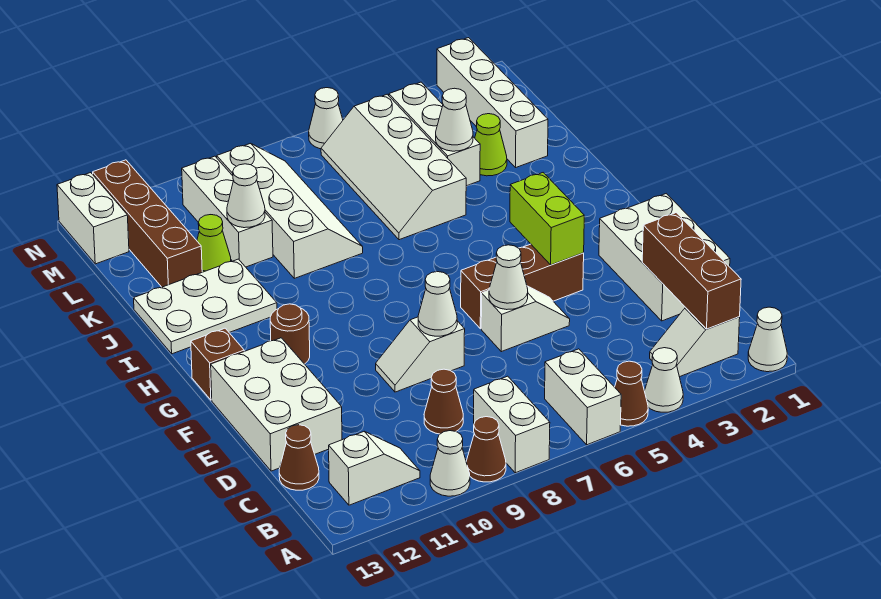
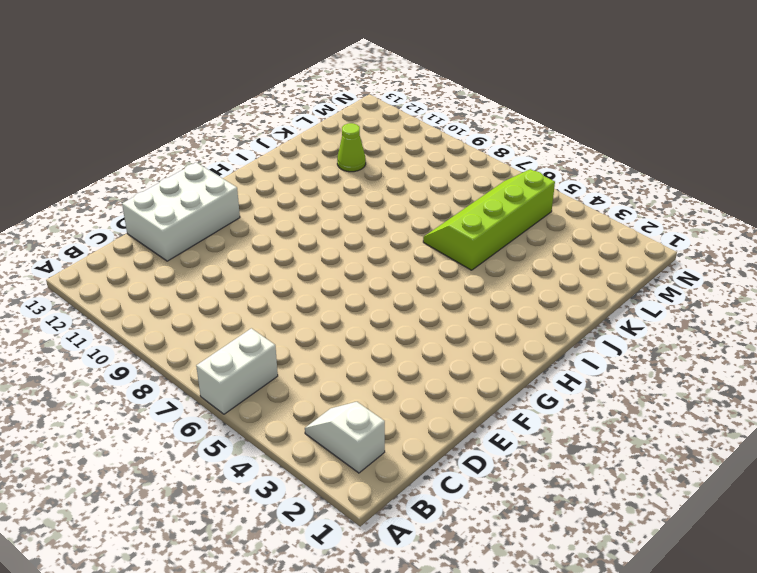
lime 2x4 slope [423,169,555,270] -> white 2x4 slope [321,94,466,240]
none -> white 1x1 cone [748,307,787,372]
none -> white 1x1 cone [645,348,683,412]
none -> brown 1x1 cone [615,361,648,426]
none -> white 1x2 brick [474,376,550,473]

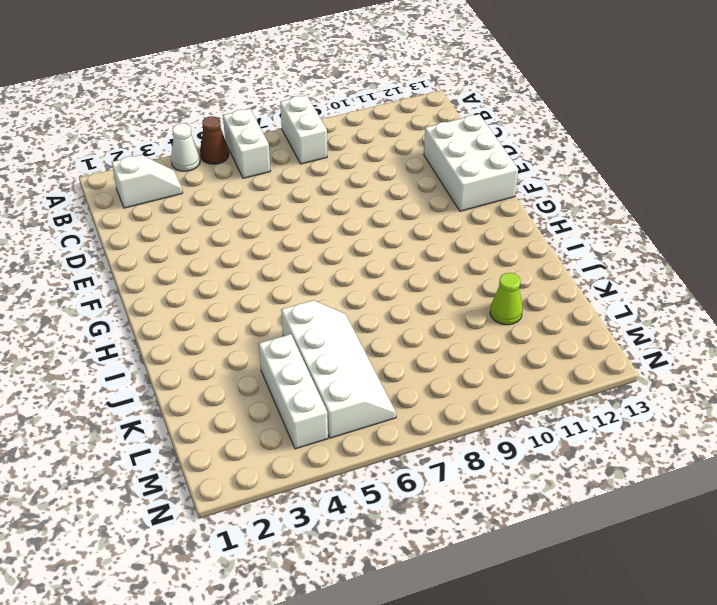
none -> white 1x1 cone [748,307,787,372]
none -> brown 1x1 cone [466,417,506,482]
none -> white 1x1 cone [430,431,470,496]
none -> white 1x2 slope [329,432,420,505]

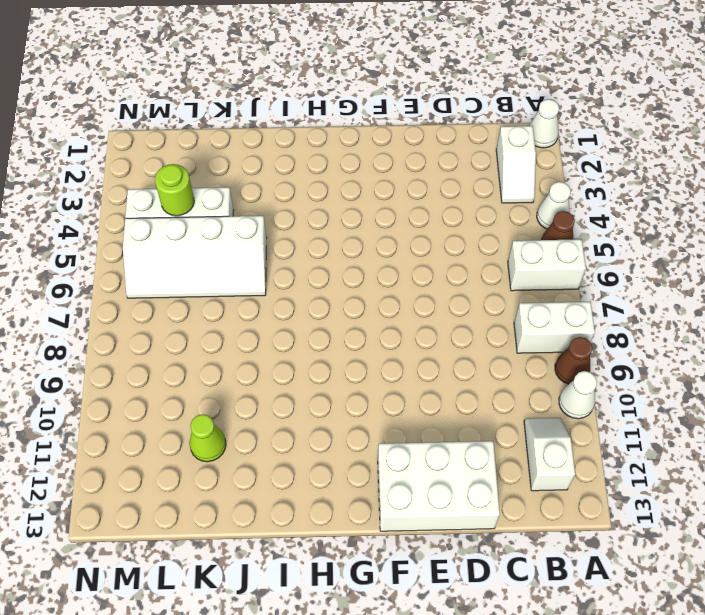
lime 1x1 round brick [155,164,194,216] -> none
none -> brown 1x1 cone [424,369,463,434]
none -> brown 1x1 cone [279,425,319,490]
none -> white 2x3 brick [599,194,730,321]
none -> white 1x2 slope [481,286,570,352]

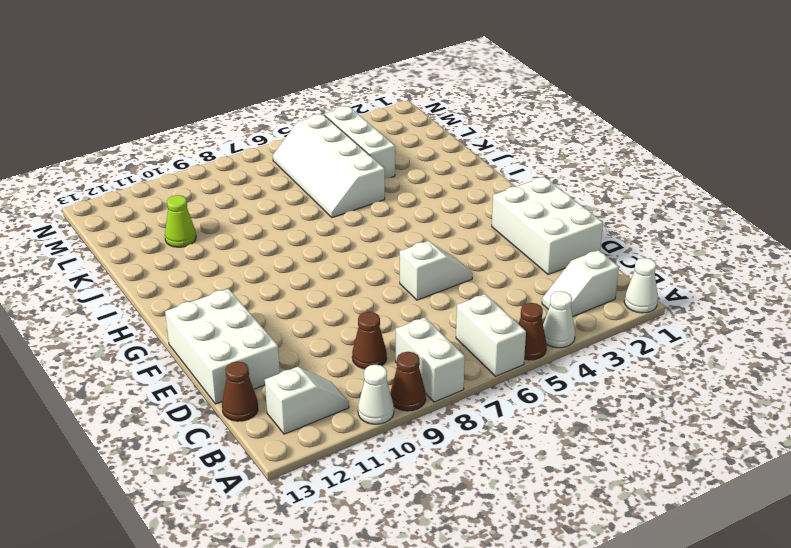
none -> white 1x2 slope [376,317,465,392]
none -> brown 1x3 brick [461,244,584,329]
none -> brown 1x1 round brick [270,304,310,364]
none -> brown 1x1 brick [191,328,244,400]

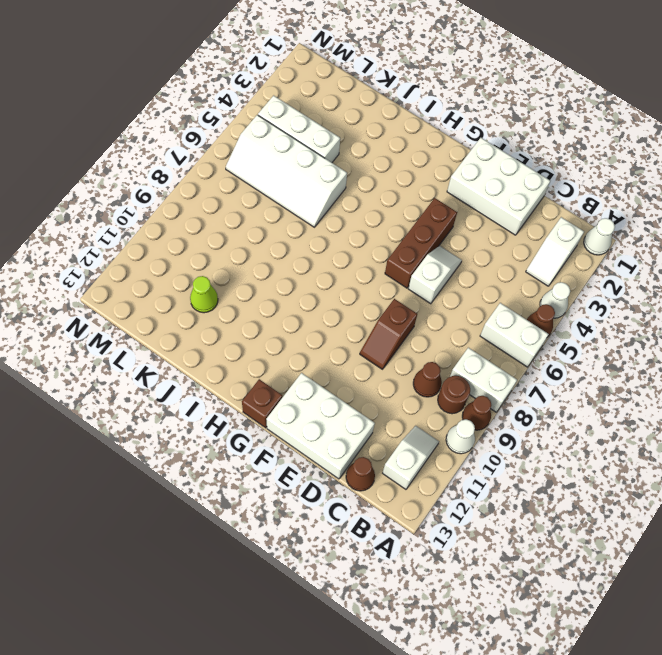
brown 1x1 round brick [438,376,470,414] -> brown 1x1 round brick moved to [270,304,310,364]
brown 1x2 slope [360,299,417,369] -> white 1x2 slope [376,317,465,392]
none -> white 2x3 plate [134,259,277,354]
none -> white 2x4 slope [217,143,363,278]
none -> white 1x4 brick [437,38,548,168]
none -> lime 1x1 cone [475,114,507,176]

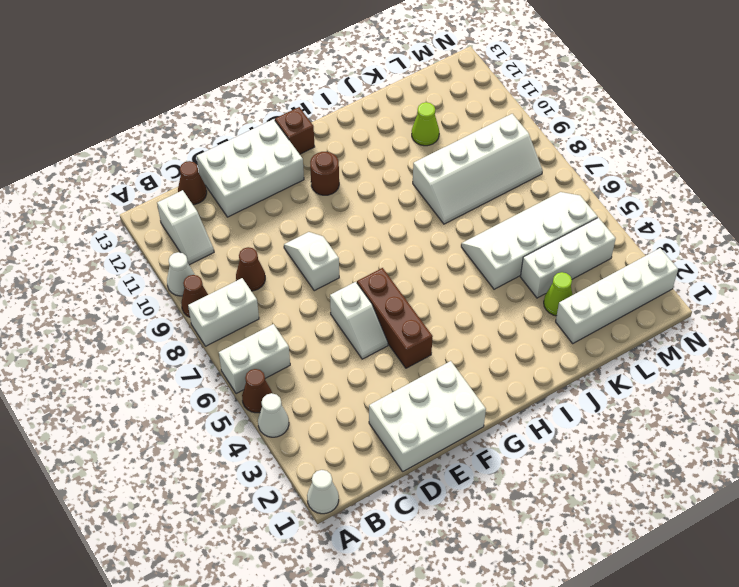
none -> white 1x2 slope [650,308,740,377]
none -> white 2x3 plate [134,259,277,354]
none -> white 1x3 brick [182,156,273,267]
none -> brown 1x4 brick [93,160,202,287]

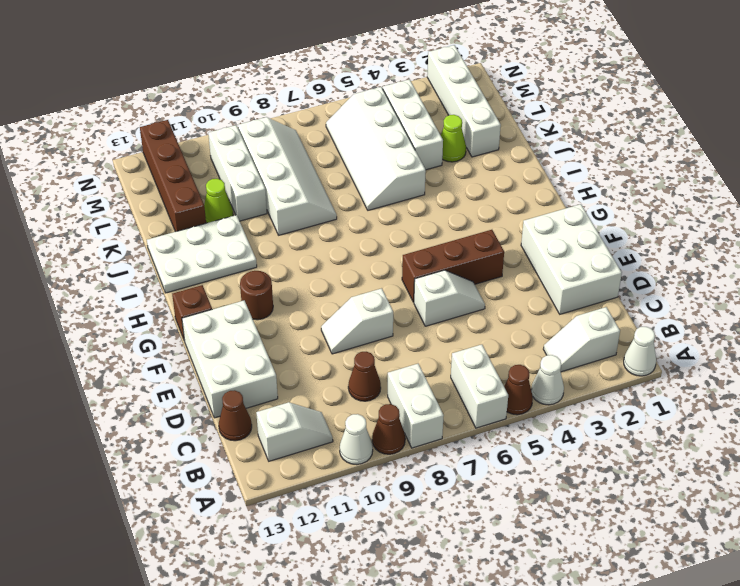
none -> white 1x2 brick [57,173,129,264]
none -> white 1x1 cone [309,88,343,149]
none -> brown 1x3 brick [642,213,741,329]
none -> white 1x1 cone [489,245,528,310]

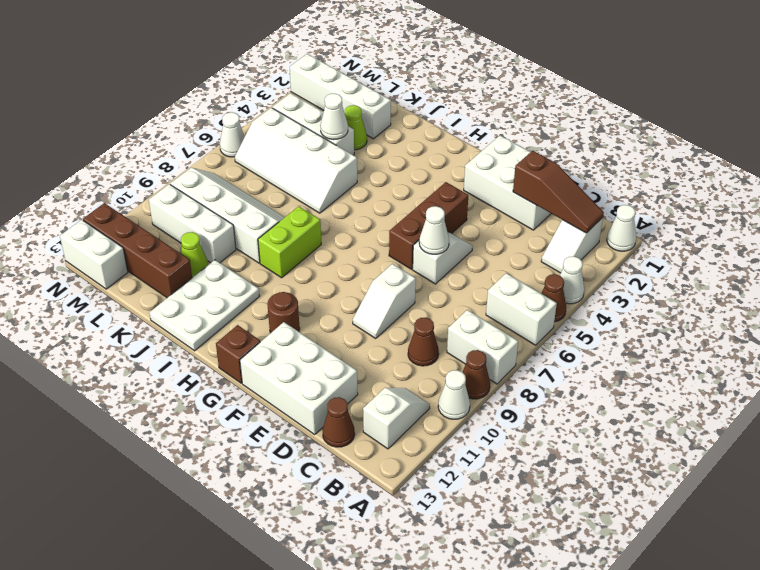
brown 1x3 slope [513,151,604,233] -> brown 1x3 brick [642,213,741,329]
lime 1x2 brick [258,206,321,278] -> lime 1x2 brick turned to [510,173,584,265]
none -> white 1x1 cone [418,272,457,336]
none -> white 1x1 cone [227,164,265,228]

